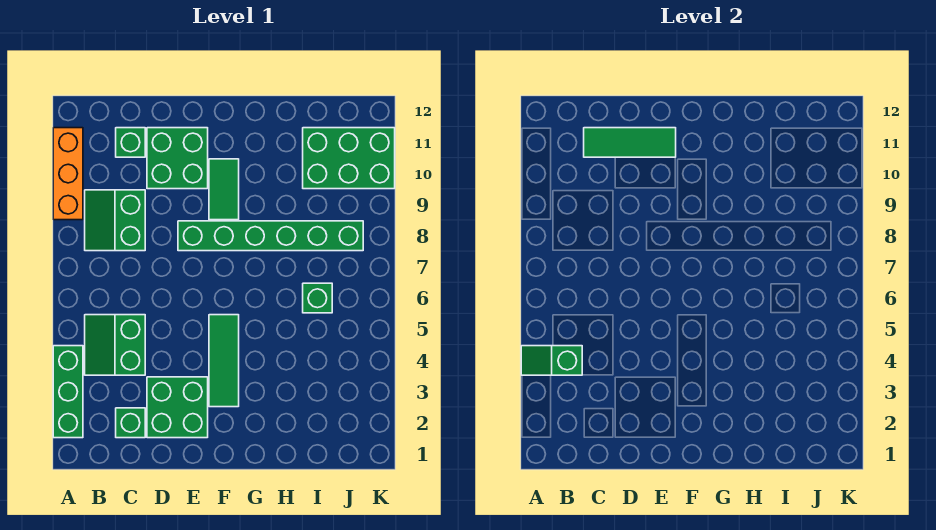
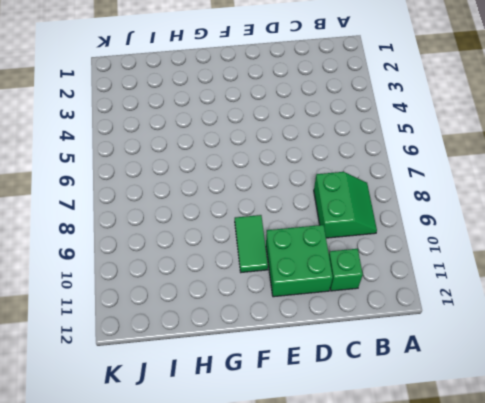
none -> green 1x3 brick [53,346,83,438]
none -> orange 1x3 brick [53,128,83,220]
none -> green 2x2 slope [85,315,145,375]

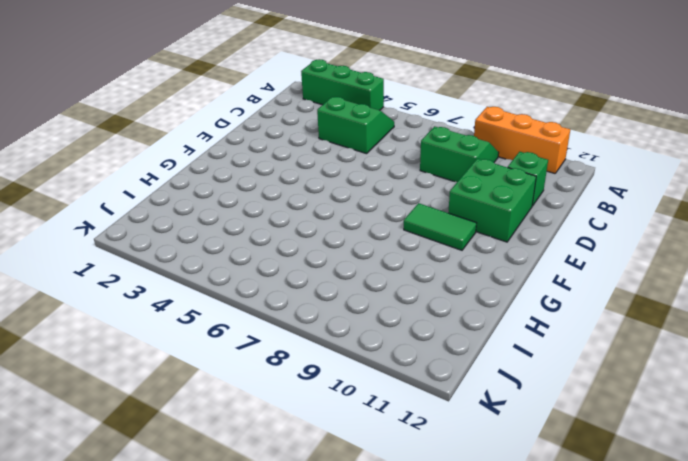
none -> green 1x1 brick [116,408,145,438]
none -> green 2x2 brick [147,377,208,438]
none -> green 1x6 brick [178,221,363,251]

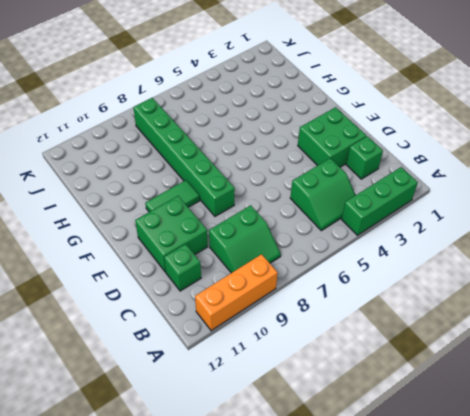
none -> green 1x3 tile [209,315,239,407]
none -> green 1x1 brick [303,283,332,313]
none -> green 2x3 brick [303,128,395,189]

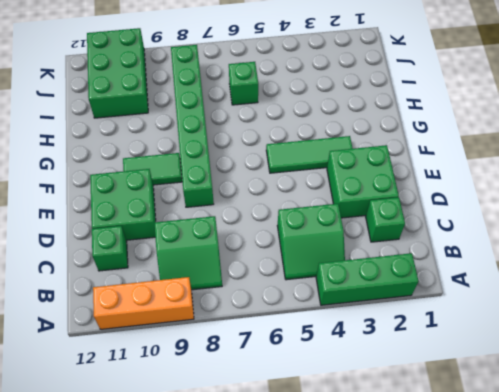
none -> green 1x2 slope [521,346,582,375]
none -> green 1x3 tile [584,128,676,157]

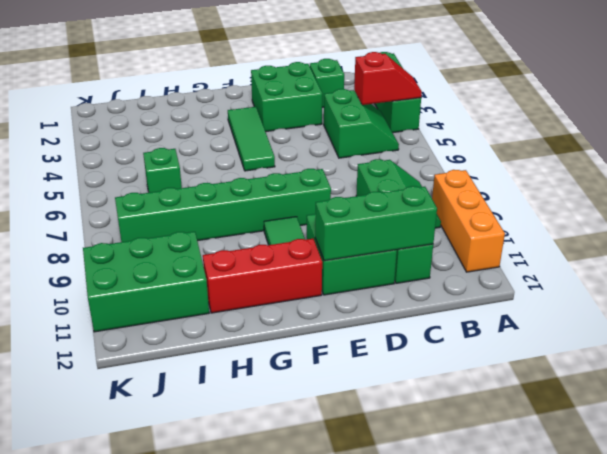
red 1x2 slope [354,52,422,105] -> green 1x2 slope [521,346,582,375]
green 1x3 brick [315,186,437,261] -> green 1x3 tile [584,128,676,157]
red 1x3 brick [203,239,322,313] -> none

